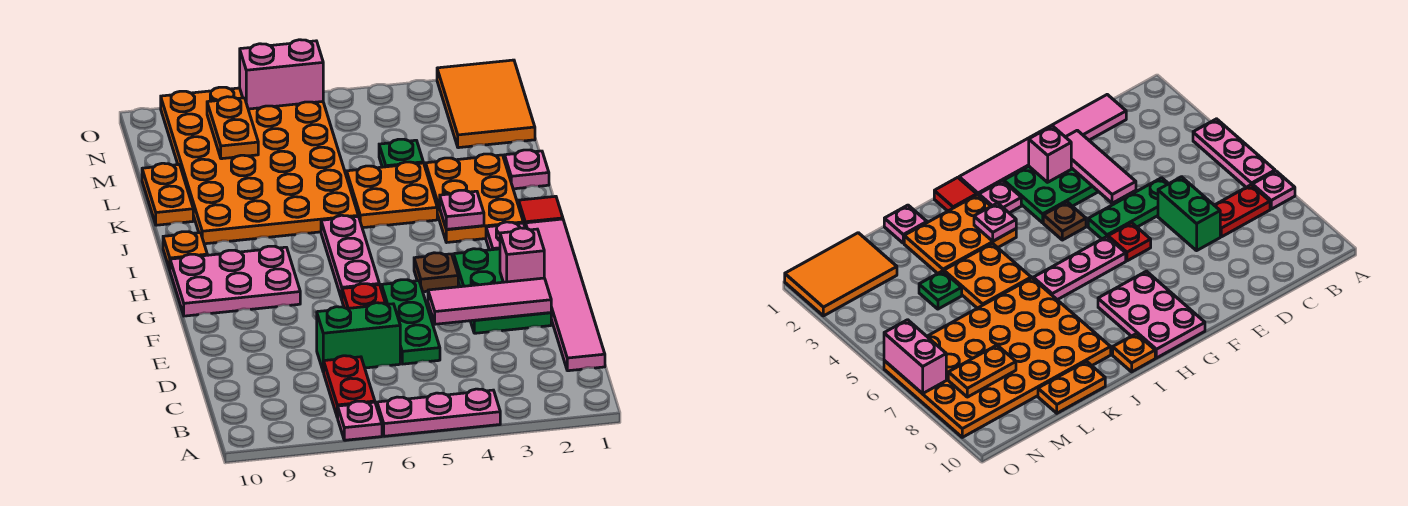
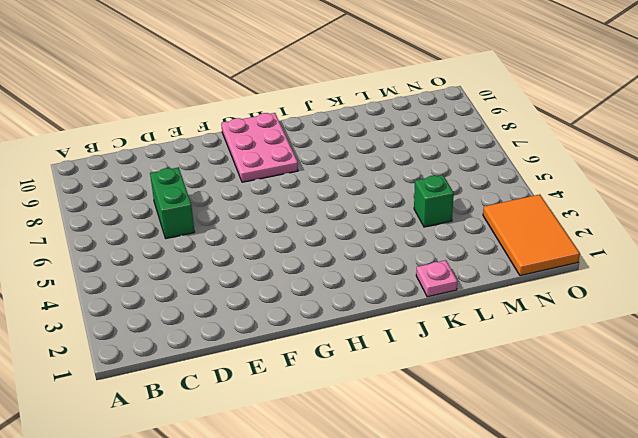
green 1x1 brick [414,175,454,227] -> green 1x1 plate [379,139,423,167]
orange 2x3 tile [483,194,580,276] -> orange 2x3 tile turned to [437,60,535,148]
none -> pink 1x3 plate [377,389,500,436]
none -> pink 1x1 plate [337,401,382,440]
none -> red 1x2 plate [324,356,375,417]

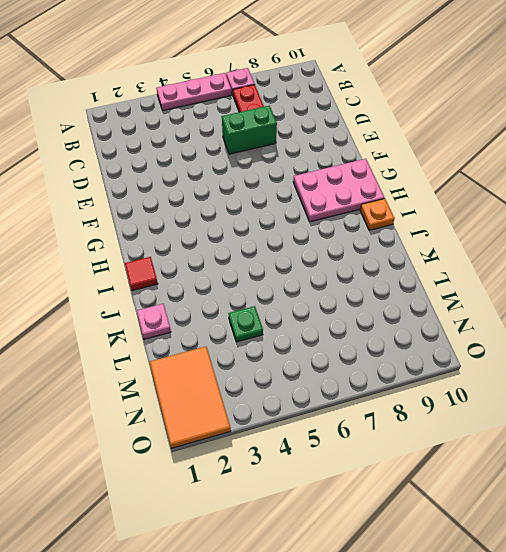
none -> pink 1x6 tile [526,219,605,371]
none -> green 1x3 plate [382,280,440,364]
none -> green 2x3 plate [454,249,551,333]

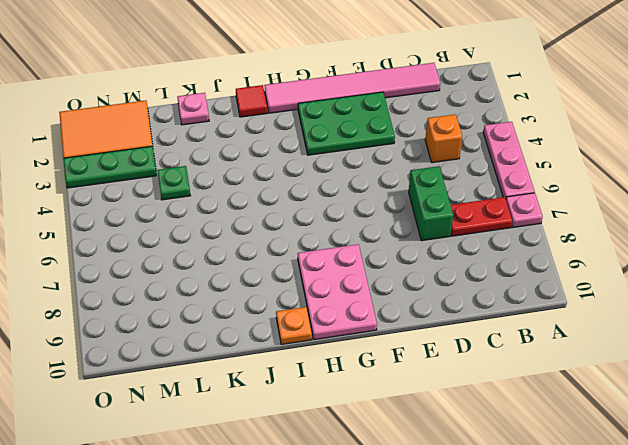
orange 1x1 brick [425,114,462,163] -> none
green 1x3 plate [63,146,157,188] -> green 1x3 plate moved to [382,280,440,364]
none -> red 1x1 plate [342,284,386,309]
none -> brown 1x1 plate [414,253,458,292]
none -> pink 1x3 plate [321,215,379,299]

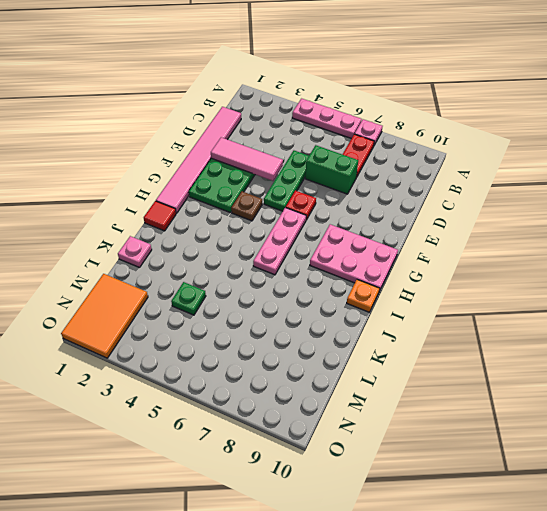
none -> pink 1x1 plate [486,222,525,250]
none -> orange 2x3 plate [426,154,523,243]
none -> orange 2x2 plate [347,162,437,228]

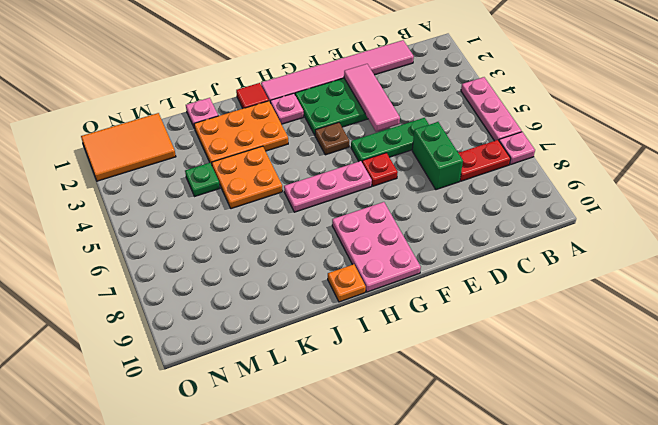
none -> orange 4x6 plate [161,87,358,244]
none -> orange 1x2 plate [142,163,193,225]
none -> pink 1x1 brick [500,228,544,282]

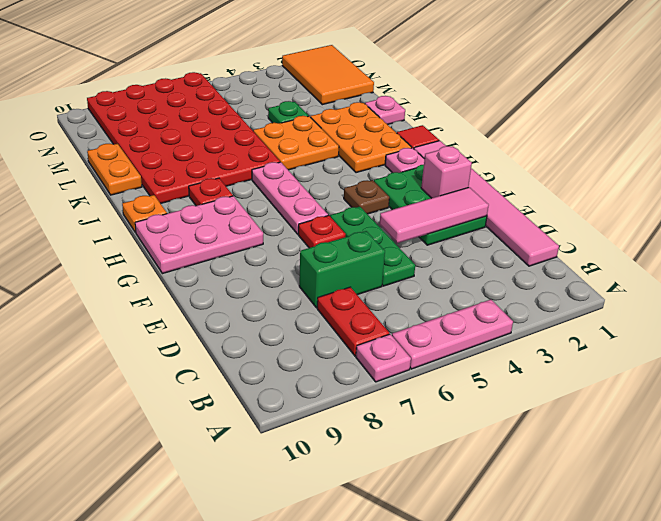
red 1x1 plate [189,178,233,206] -> none
red 4x6 plate [87,72,280,204] -> orange 4x6 plate [161,87,358,244]
none -> pink 1x1 plate [440,190,484,229]
none -> orange 1x2 plate [207,97,258,159]
none -> pink 1x2 brick [240,40,323,109]

